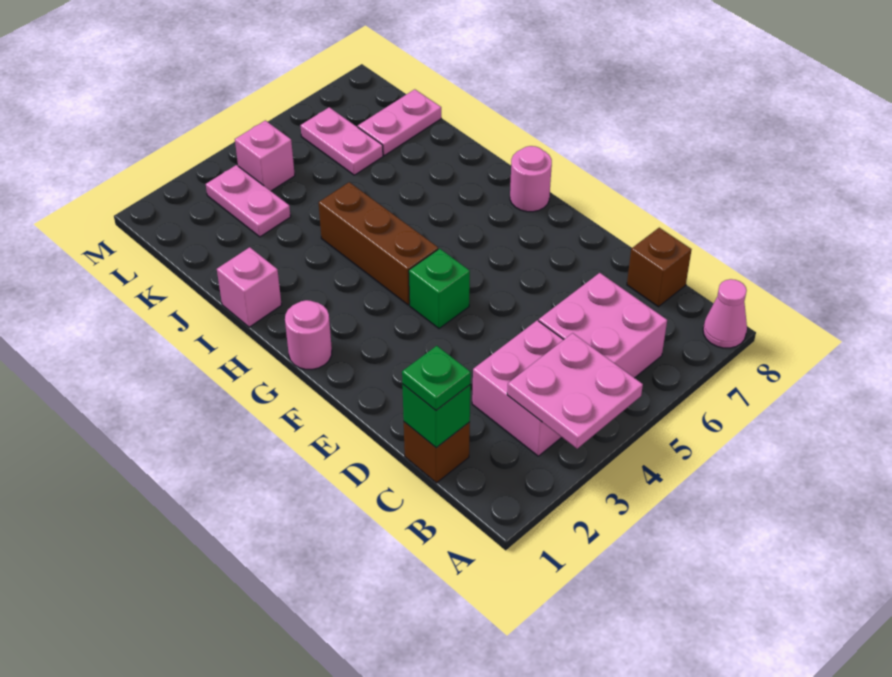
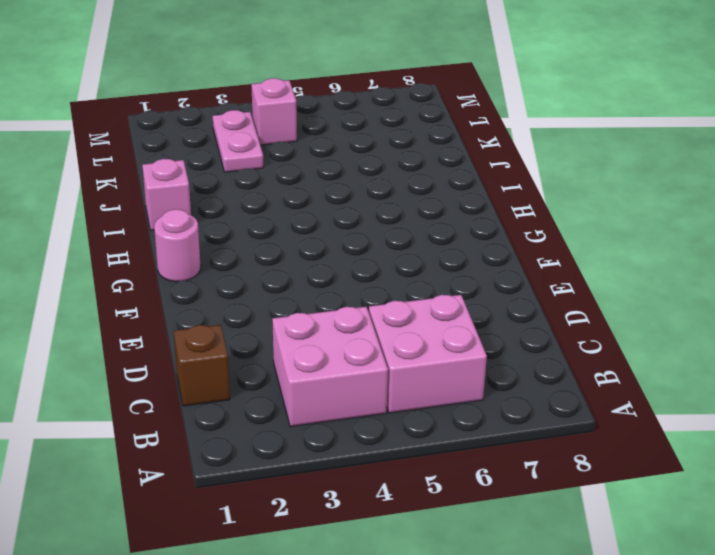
none -> pink 1x1 cone [703,279,747,348]
none -> brown 1x1 brick [627,228,692,307]
none -> green 1x1 brick [409,249,470,329]

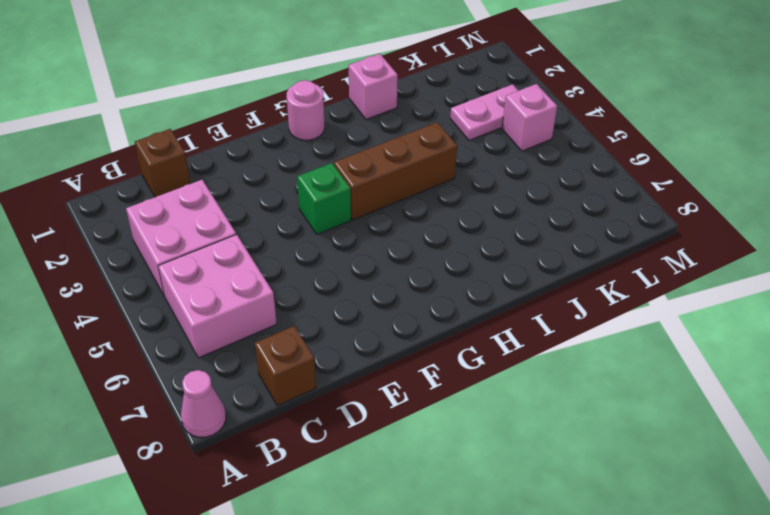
none -> pink 1x1 round brick [510,146,552,212]
none -> pink 1x2 plate [300,107,383,175]
none -> pink 1x2 plate [358,89,441,156]

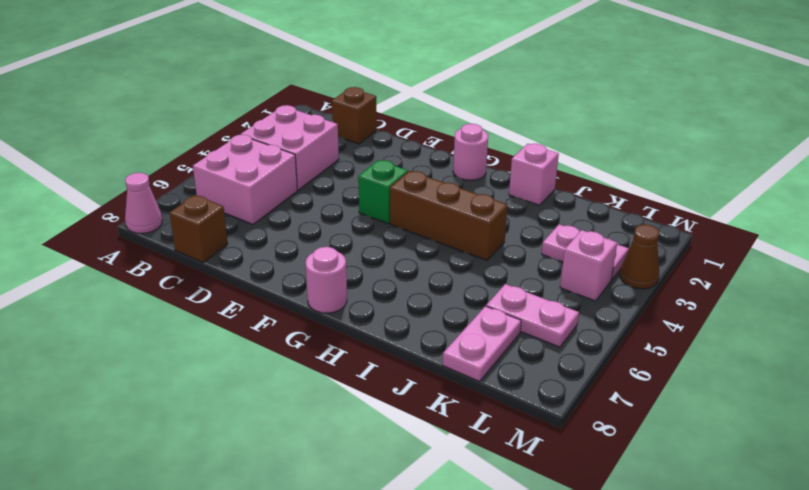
brown 1x1 cone [620,224,660,289] -> none
none -> pink 2x2 plate [507,333,643,449]
none -> green 1x1 brick [402,384,470,448]
none -> green 1x1 plate [402,346,471,410]

